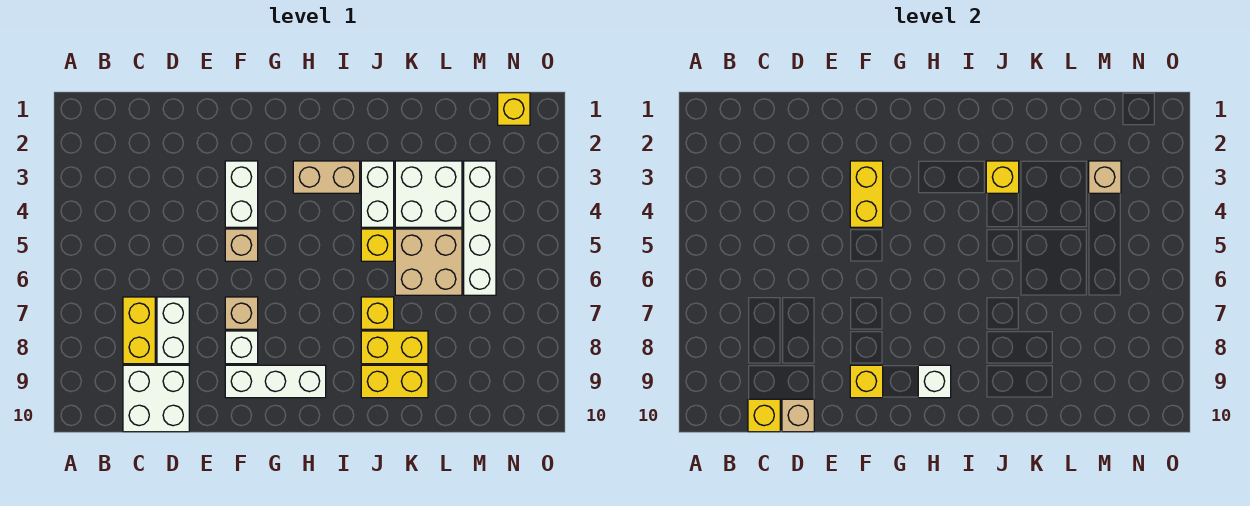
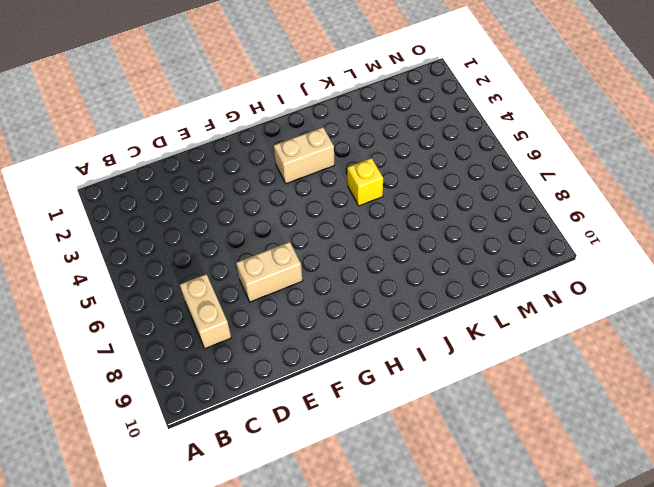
tan 1x2 brick [180,274,231,349] -> yellow 1x2 brick [123,297,155,364]
tan 1x2 brick [236,242,303,302] -> tan 1x1 brick [225,297,258,329]
none -> white 2x2 brick [123,365,189,432]
none -> white 1x2 brick [157,297,189,364]
none -> white 1x2 brick [225,161,258,227]

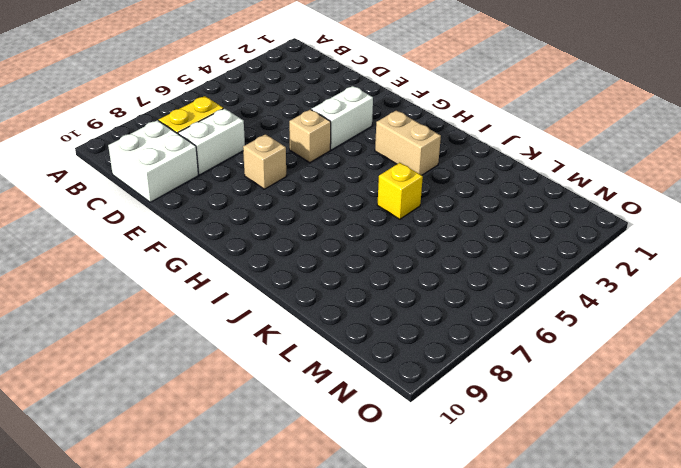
none -> white 1x1 brick [225,331,258,364]
none -> white 1x3 brick [225,365,326,398]
none -> white 1x2 brick [361,161,394,227]

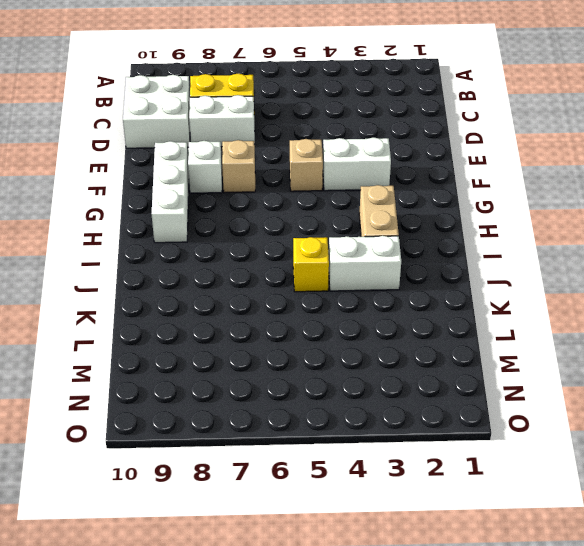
none -> yellow 1x1 brick [361,297,394,329]
none -> yellow 1x2 brick [361,331,428,364]
none -> yellow 1x2 brick [361,365,428,398]

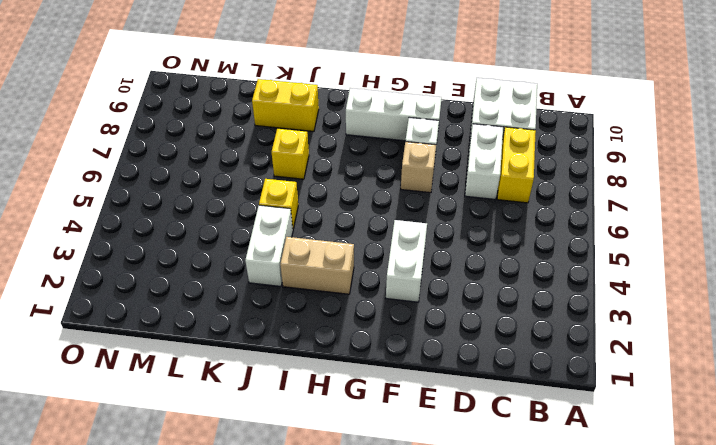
none -> tan 1x1 brick [225,229,258,261]
none -> yellow 1x2 brick [361,331,428,364]
none -> white 2x2 brick [395,161,462,227]

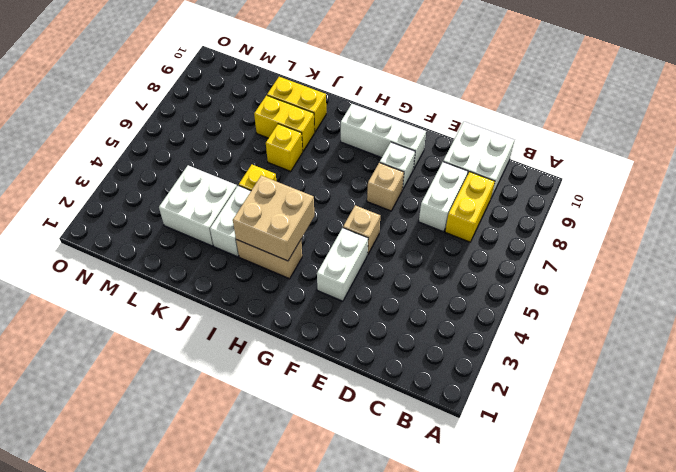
tan 2x2 brick [233,176,314,261] -> tan 2x2 brick moved to [395,229,462,295]
none -> white 1x4 brick [464,161,496,295]
none -> yellow 1x1 brick [498,93,530,125]
none -> yellow 1x1 brick [748,399,780,432]

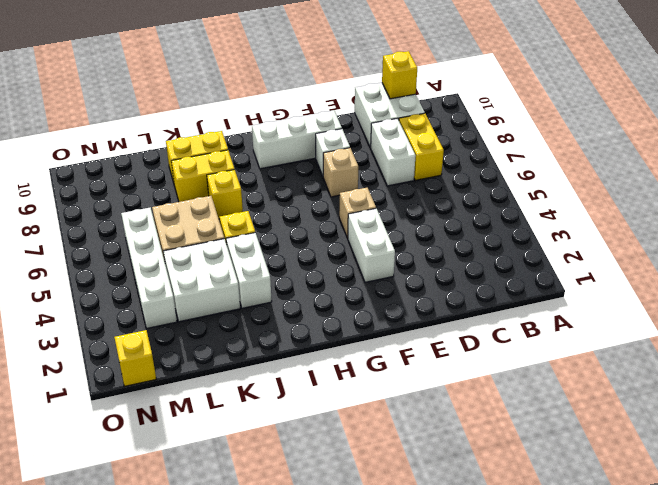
none -> tan 1x2 brick [293,161,360,193]
none -> tan 1x1 brick [782,399,814,432]
none -> yellow 1x2 brick [850,161,883,227]

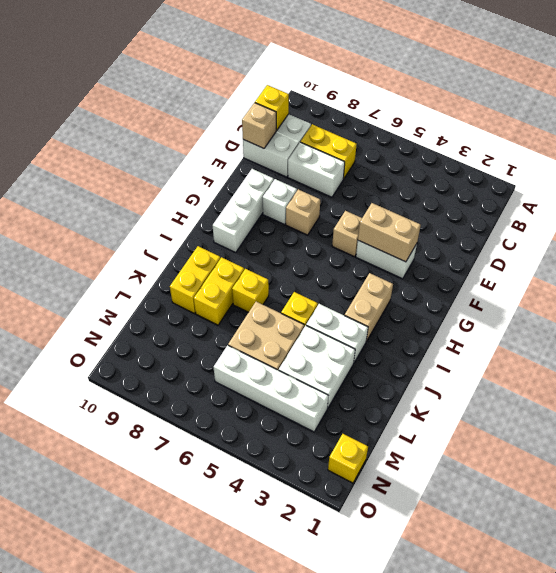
tan 1x2 brick [358,203,421,262] -> yellow 1x2 brick [850,161,883,227]
none -> yellow 1x1 brick [850,365,883,398]
none -> white 1x1 brick [918,365,951,398]
none -> yellow 1x1 brick [986,161,1019,193]

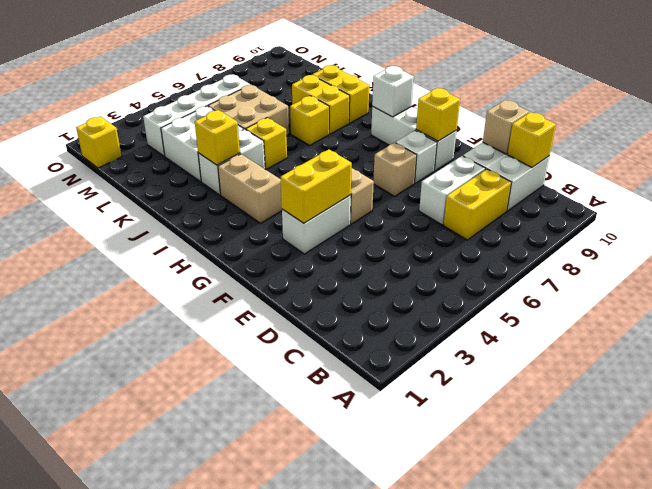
none -> tan 1x1 brick [1089,161,1121,193]

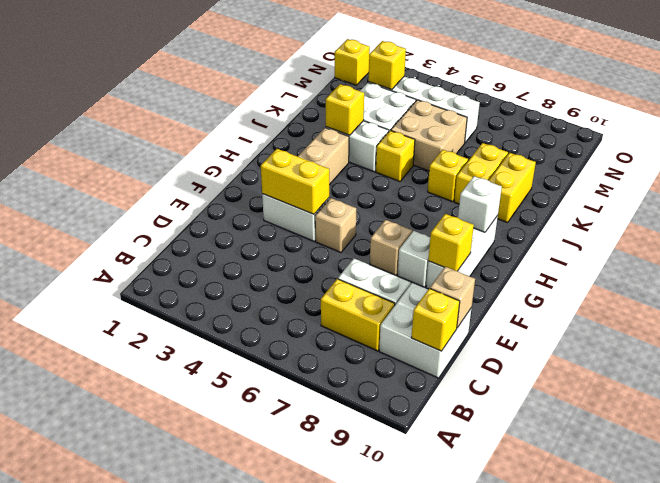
yellow 1x1 brick [369,41,406,90] -> tan 1x1 brick [1089,161,1121,193]

